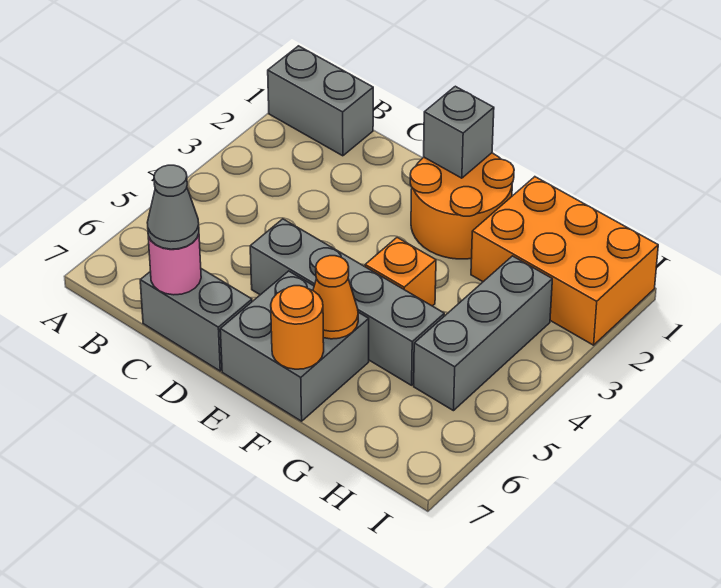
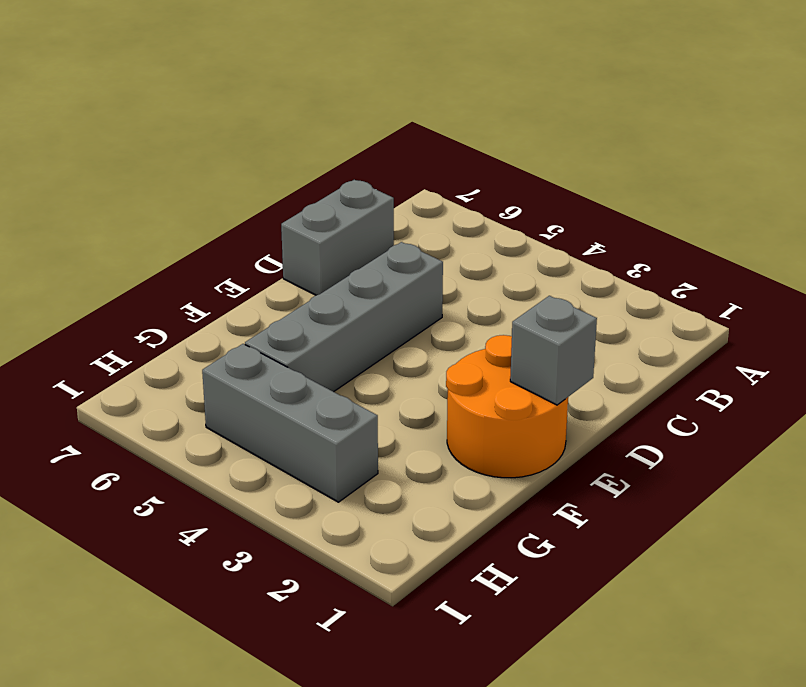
none -> grey 1x2 brick [268,46,373,156]
none -> grey 2x2 brick [220,271,369,421]
none -> orange 1x1 brick [365,238,436,306]

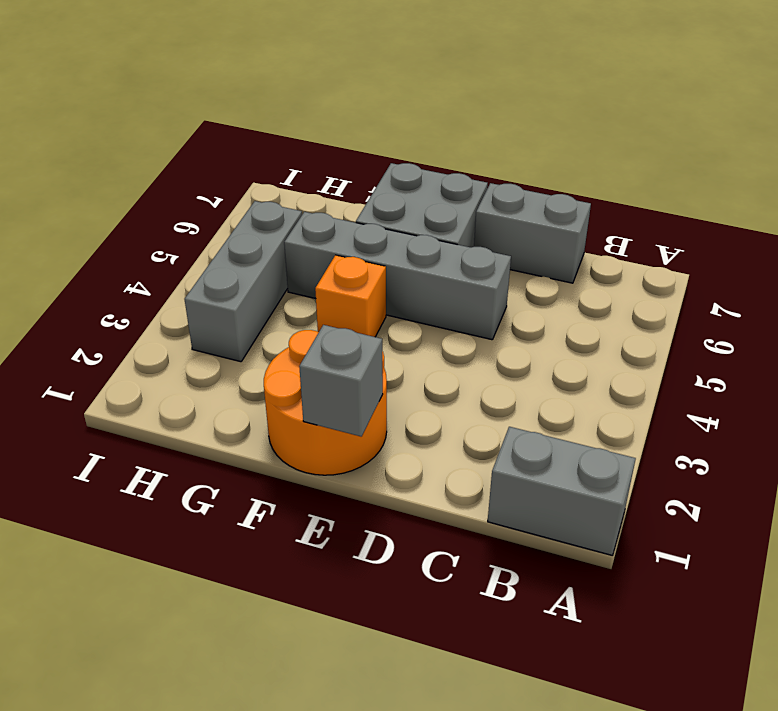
none -> orange 2x3 brick [471,177,658,345]
none -> pink 1x1 round brick [148,234,201,295]
none -> orange 1x1 cone [313,256,358,339]

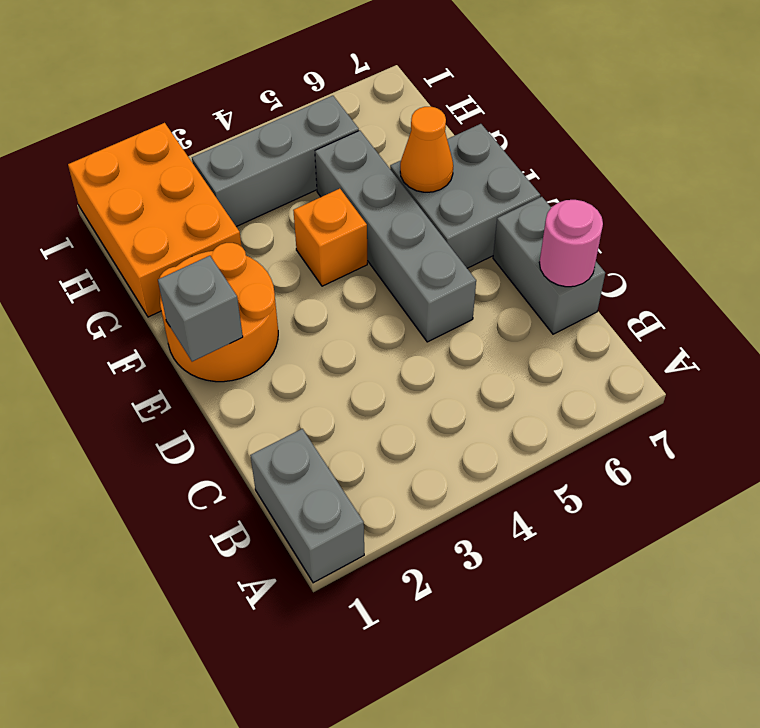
none -> orange 1x1 round brick [271,286,324,369]
none -> grey 1x1 cone [147,165,199,249]

